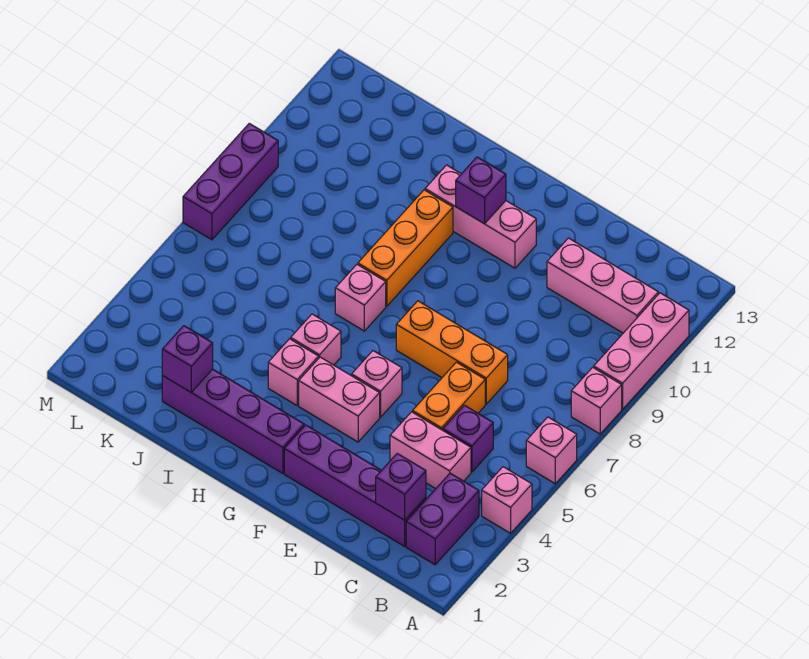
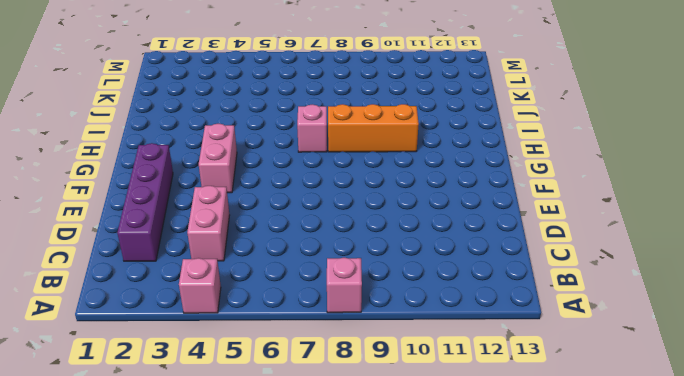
none -> pink 1x1 brick [526,417,577,484]
none -> pink 1x3 brick [594,293,689,409]
none -> purple 1x2 brick [406,473,479,565]

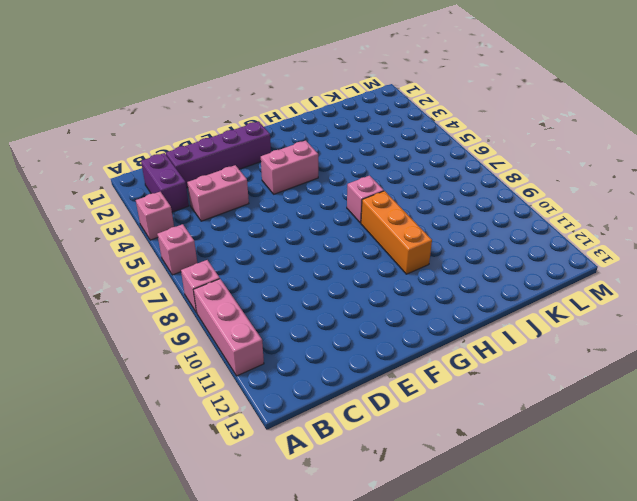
none -> pink 1x3 brick [547,238,658,333]
none -> purple 1x1 brick [443,405,493,472]
none -> orange 1x2 brick [413,362,485,430]

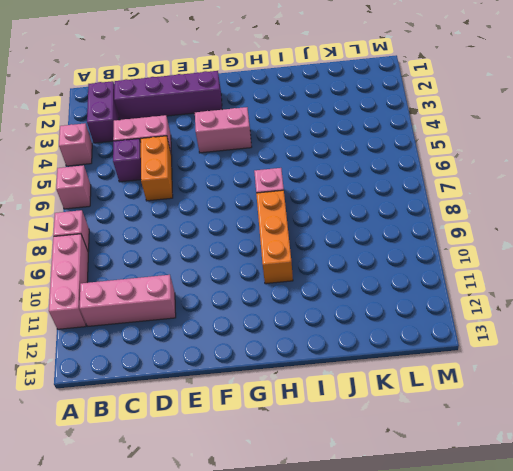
none -> orange 1x3 brick [396,301,508,404]
none -> pink 1x1 brick [352,351,402,417]
none -> pink 1x3 brick [425,165,536,268]

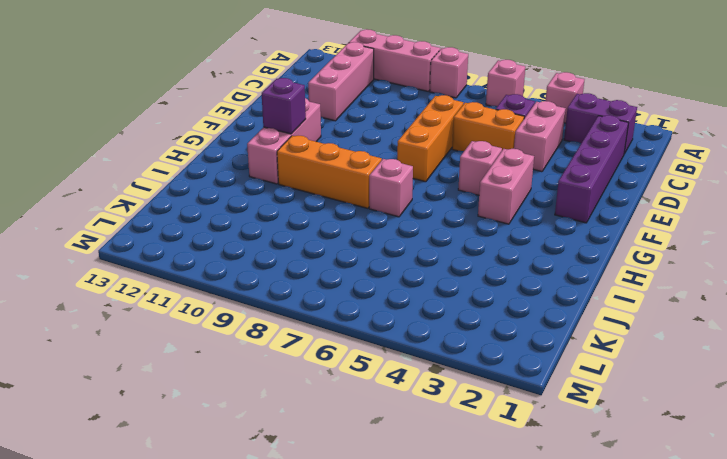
none -> purple 1x4 brick [162,369,304,473]
none -> pink 1x1 brick [268,339,319,405]
none -> pink 1x1 brick [291,314,341,365]

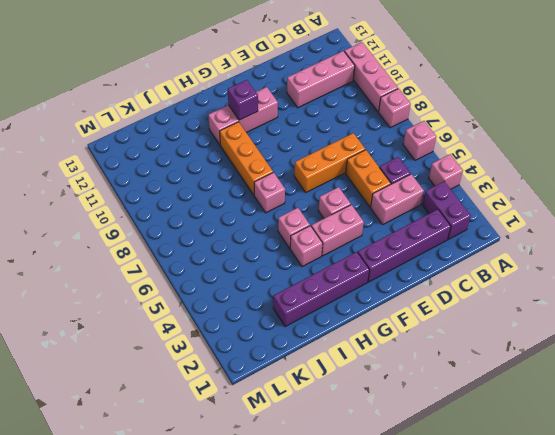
none -> purple 1x3 brick [183,123,278,240]
none -> purple 1x1 brick [376,454,426,520]
none -> purple 1x1 brick [162,326,213,392]

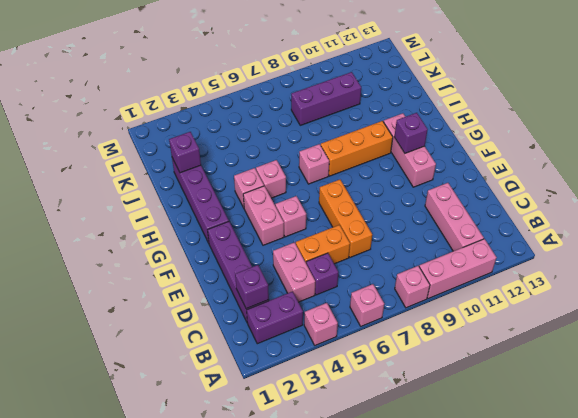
purple 1x3 brick [291,72,361,125] -> purple 1x3 brick moved to [183,123,278,240]

